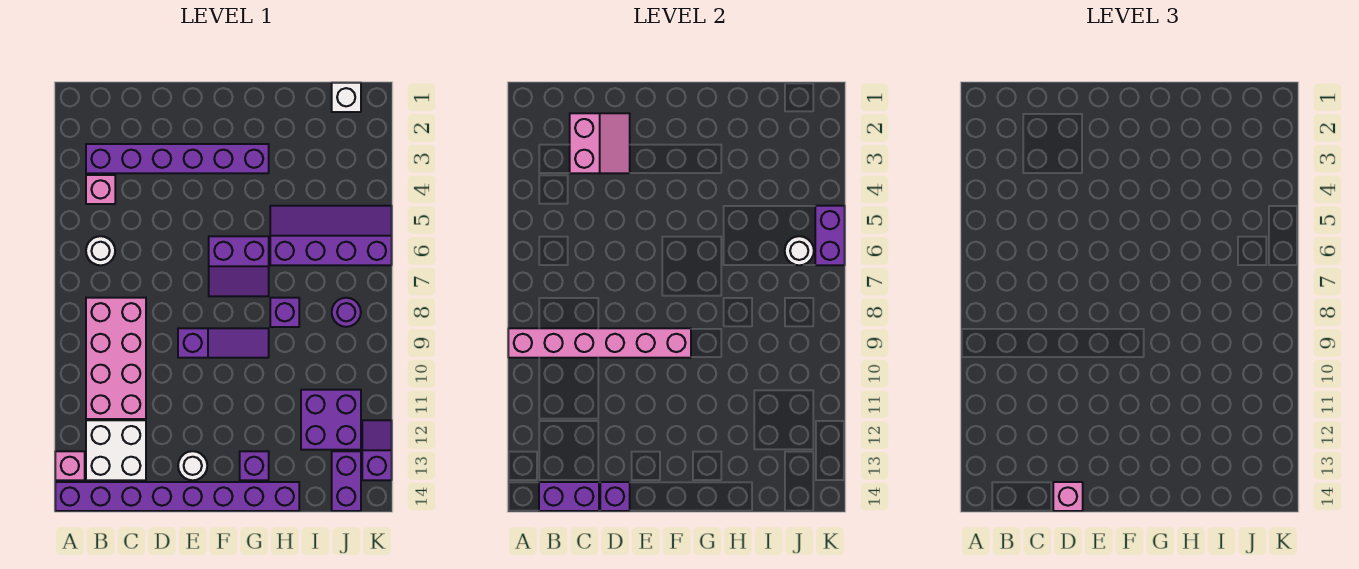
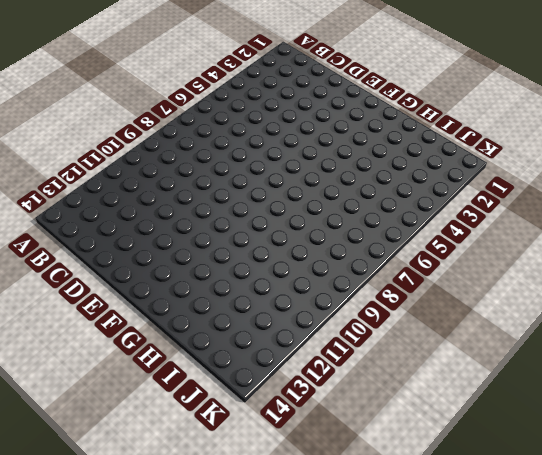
none -> pink 1x1 brick [55,451,85,480]
none -> purple 1x8 brick [55,482,299,511]
none -> purple 1x6 brick [86,144,269,173]

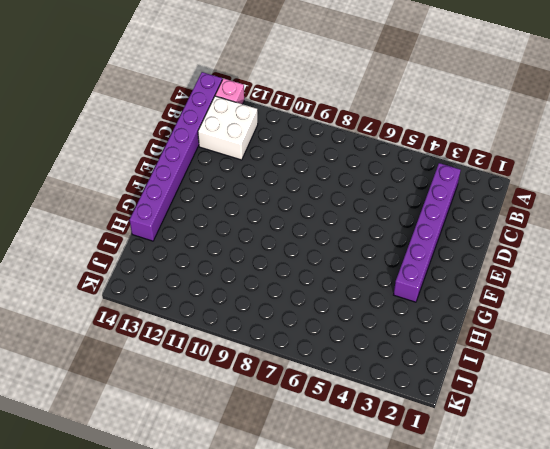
none -> pink 1x1 brick [86,175,115,204]
none -> white 1x1 round brick [86,236,115,265]
none -> pink 2x4 brick [86,298,146,419]

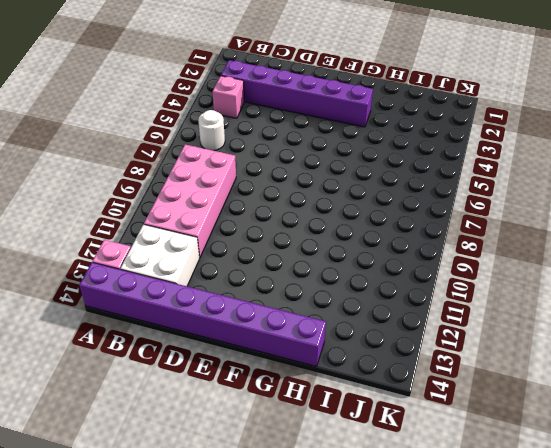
none -> purple 1x3 slope [178,328,269,358]
none -> white 1x1 round brick [178,451,207,480]
none -> purple 2x2 slope [209,236,269,296]

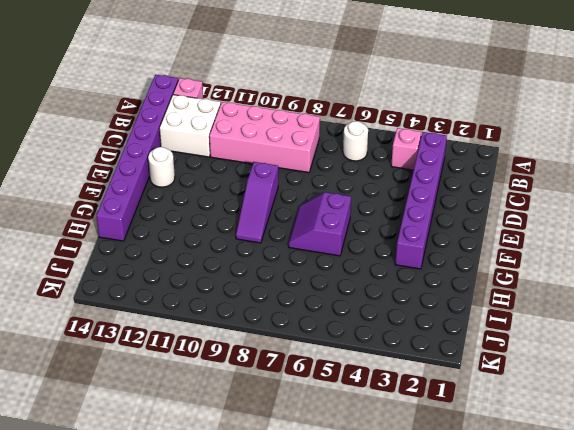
none -> purple 1x1 brick [240,451,269,480]
none -> purple 2x4 slope [270,206,392,265]
none -> purple 1x1 brick [270,298,299,327]

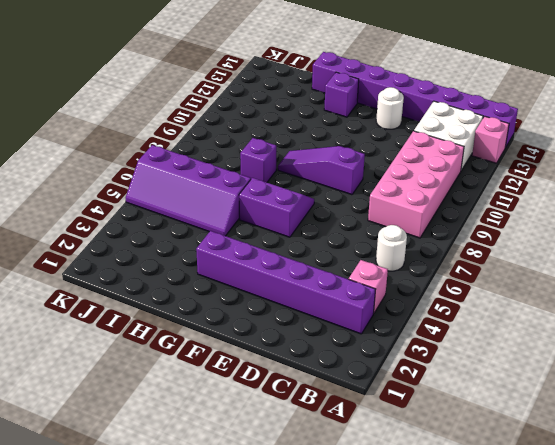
none -> purple 2x2 brick [301,390,361,450]
none -> white 1x1 brick [332,83,361,112]
none -> purple 1x1 round brick [332,298,361,327]

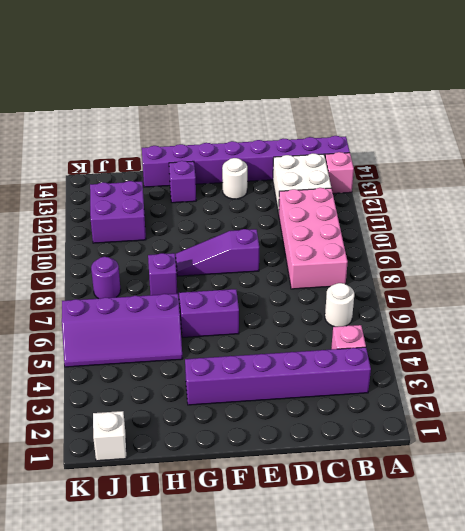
none -> purple 1x2 brick [332,451,361,511]
none -> purple 1x2 slope [362,420,392,480]
none -> pink 1x6 brick [508,328,691,358]

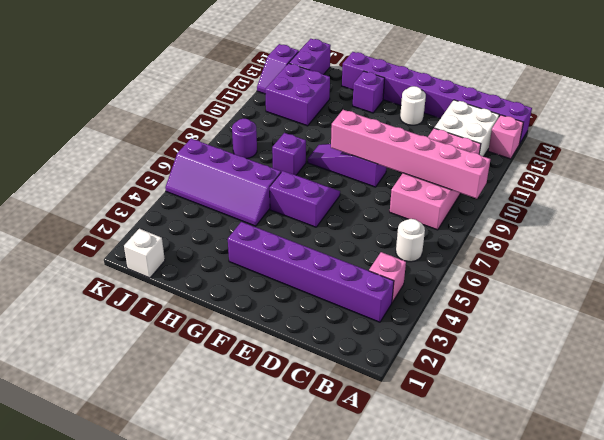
none -> purple 1x2 brick [539,482,599,511]
none -> pink 2x2 slope [570,113,630,173]
none -> purple 1x1 brick [600,482,630,511]

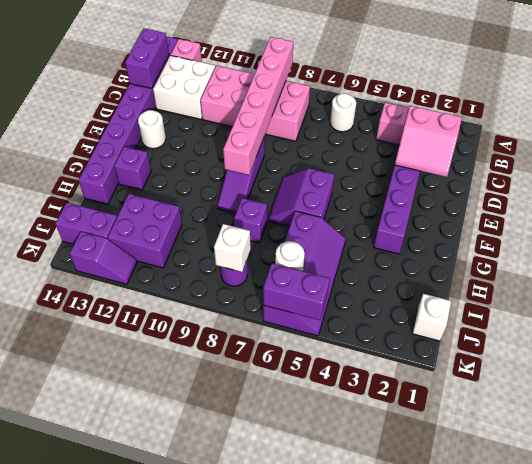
white 1x1 brick [214,224,251,272] -> none
none -> purple 1x1 brick [600,482,630,511]
none -> pink 1x1 brick [1053,482,1083,511]

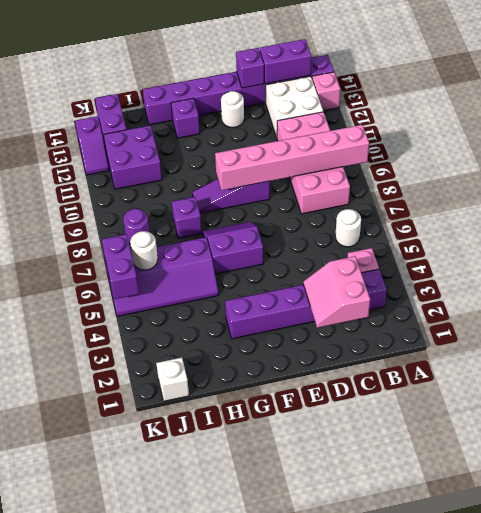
none -> pink 1x1 brick [1053,482,1083,511]

